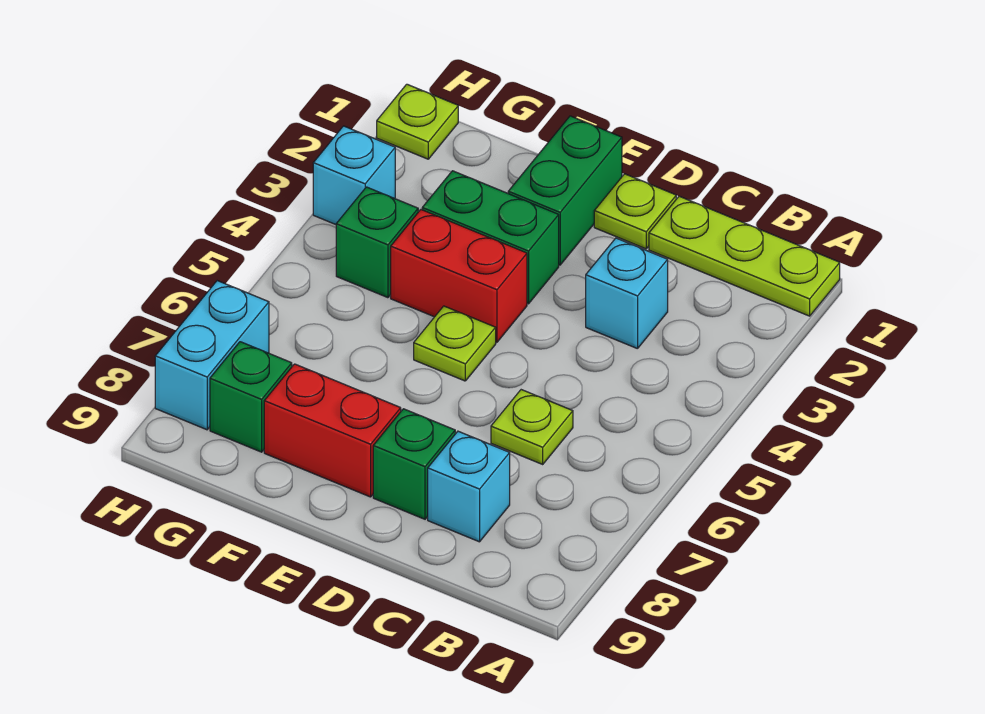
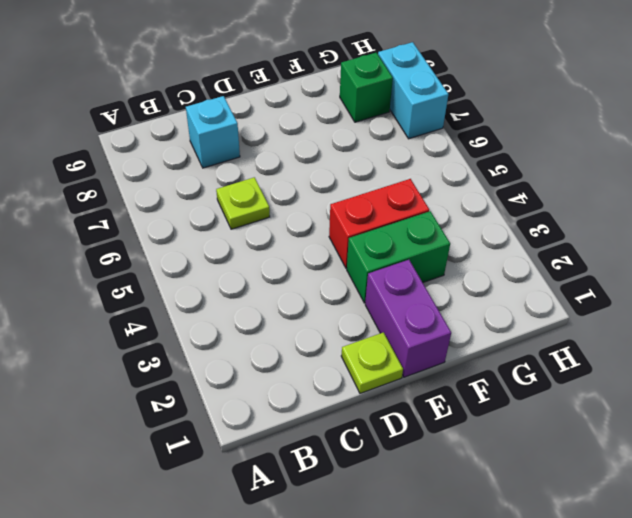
purple 1x2 brick [365,260,451,377] -> green 1x2 brick [508,116,622,265]
none -> lime 1x3 plate [649,196,840,316]
none -> cyan 1x1 brick [586,238,668,349]
none -> green 1x1 brick [373,409,455,519]

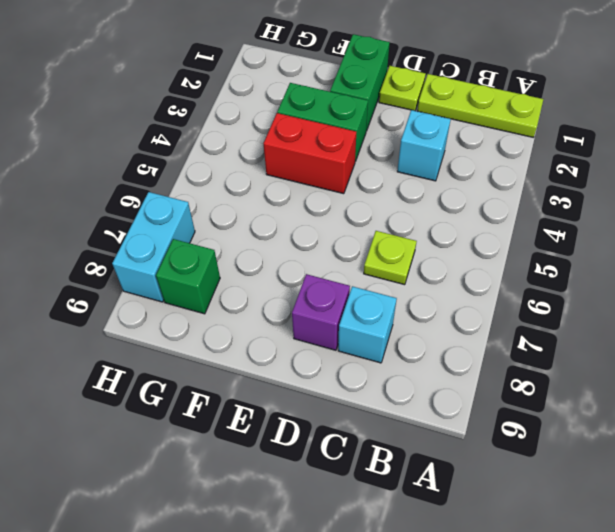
purple 1x1 brick [292,274,350,350] -> green 1x1 brick [373,409,455,519]
none -> lime 1x1 plate [414,306,496,381]
none -> red 1x2 brick [264,364,401,497]
none -> green 1x1 brick [336,187,418,298]

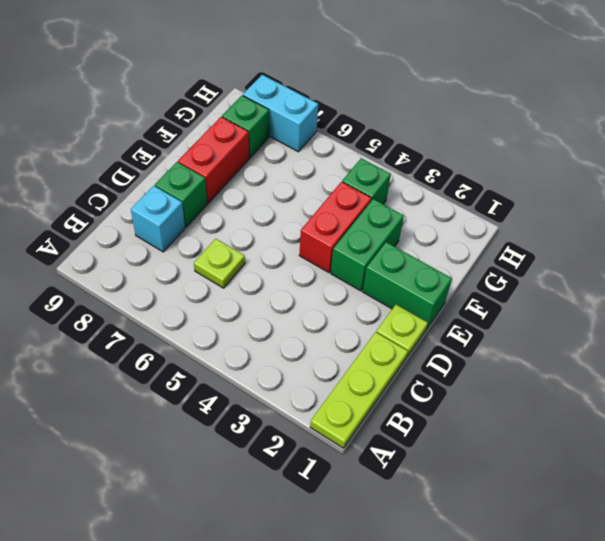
none -> cyan 1x1 brick [586,238,668,349]
none -> lime 1x1 plate [414,306,496,381]
none -> lime 1x1 plate [377,84,458,159]

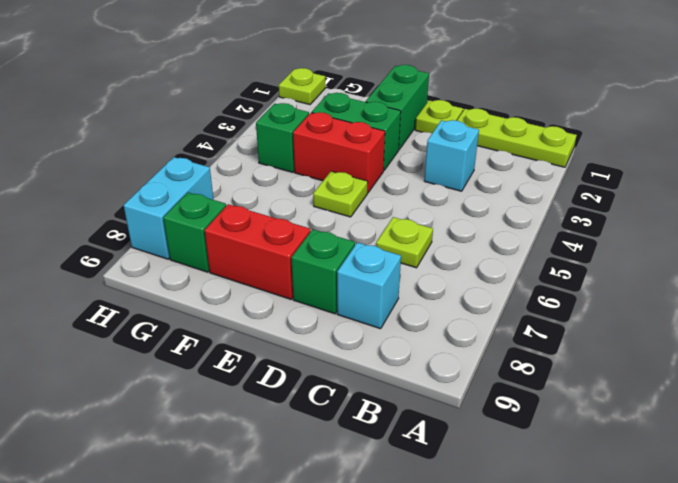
none -> cyan 1x1 brick [313,126,395,224]

